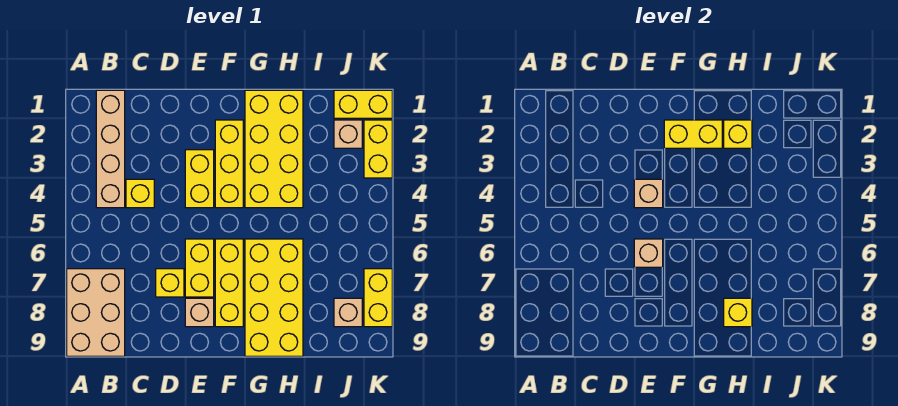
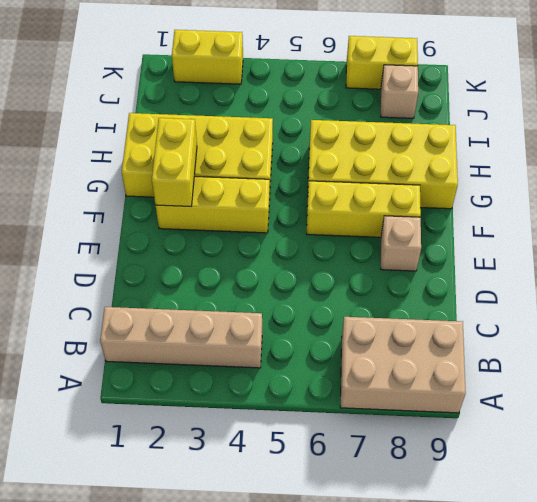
none -> yellow 1x1 brick [126,179,154,208]
none -> yellow 1x1 brick [156,269,184,297]
none -> yellow 1x2 brick [185,150,214,208]

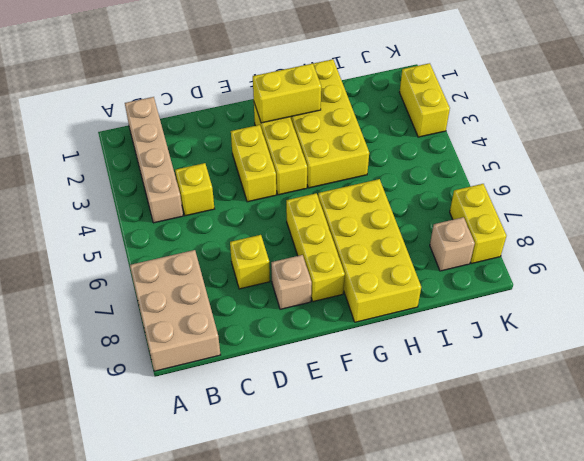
none -> yellow 1x2 brick [185,239,214,297]
none -> yellow 1x2 brick [334,90,392,118]
none -> tan 1x1 brick [334,120,362,148]

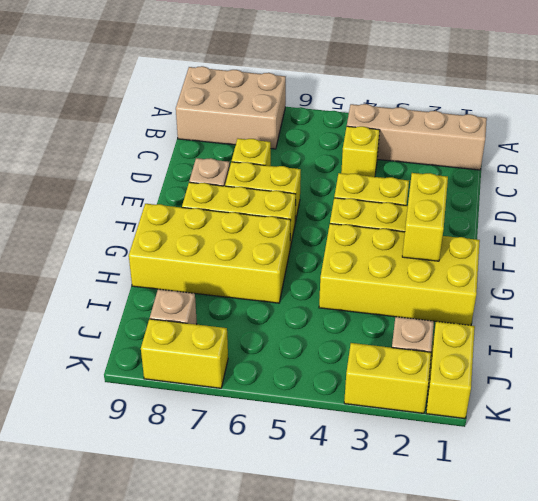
none -> tan 1x1 brick [634,179,663,208]
none -> tan 1x1 brick [634,239,663,267]
none -> yellow 1x1 brick [724,120,752,148]

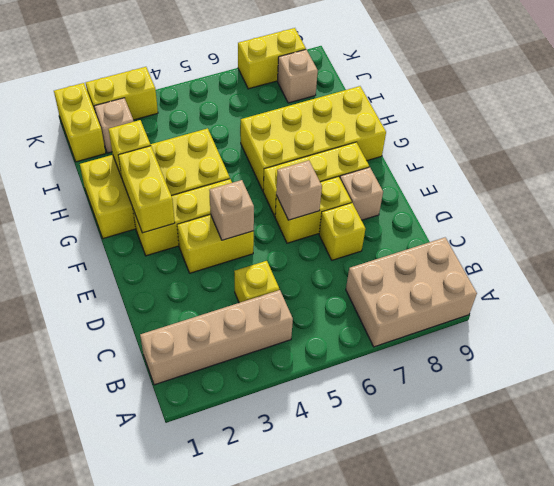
none -> yellow 1x1 brick [724,298,752,327]

